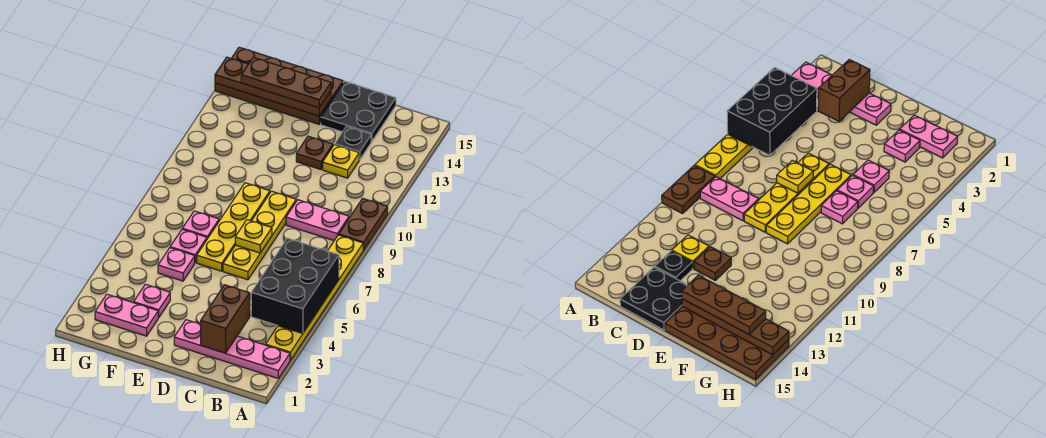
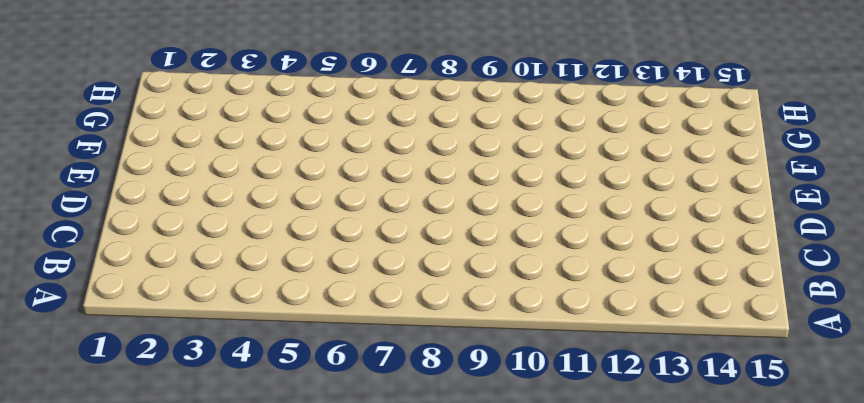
none -> pink 1x4 plate [174,320,290,378]
none -> yellow 1x6 plate [266,235,363,360]
none -> brown 1x2 plate [339,198,388,250]

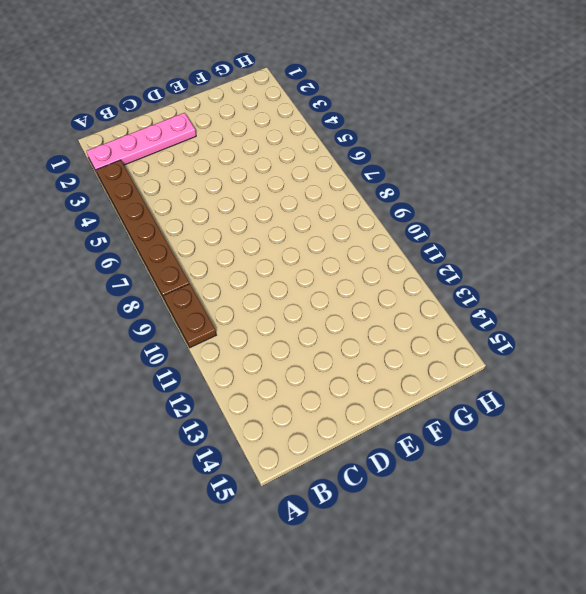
brown 1x6 plate [96,160,189,299] -> yellow 1x6 plate [266,235,363,360]
none -> pink 1x2 plate [286,200,349,240]
none -> yellow 1x1 plate [323,145,359,178]
none -> black 1x1 plate [335,126,371,160]

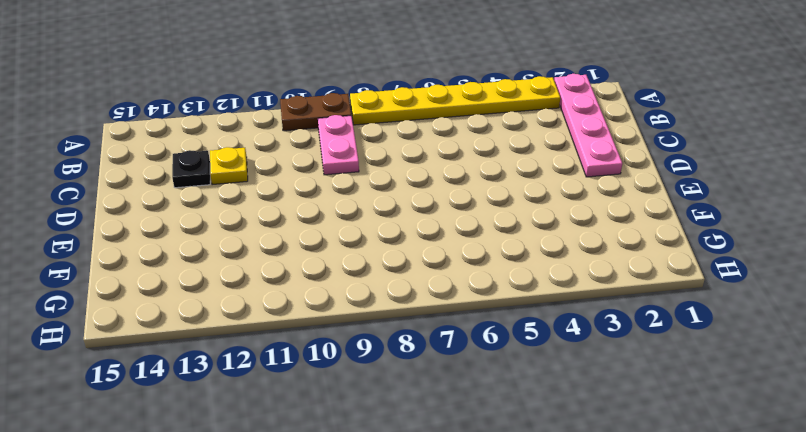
none -> black 2x2 plate [321,81,396,141]
none -> yellow 1x4 plate [223,191,296,280]
none -> brown 1x1 plate [296,136,333,169]

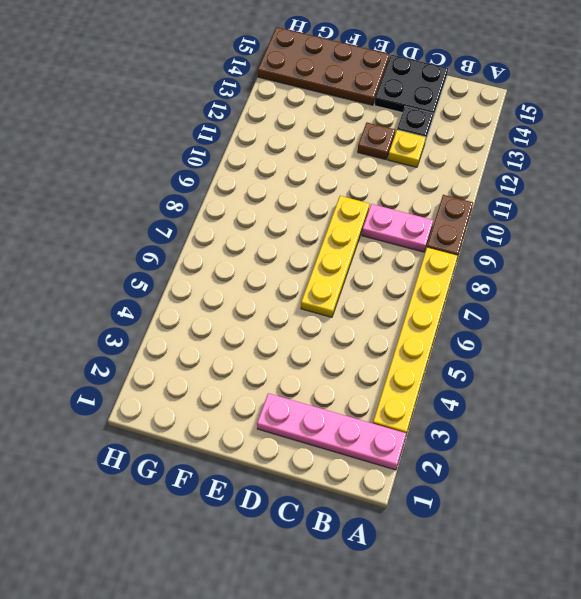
none -> yellow 1x4 plate [197,183,270,271]
none -> pink 1x2 plate [95,294,159,336]
none -> pink 1x1 plate [134,284,170,317]

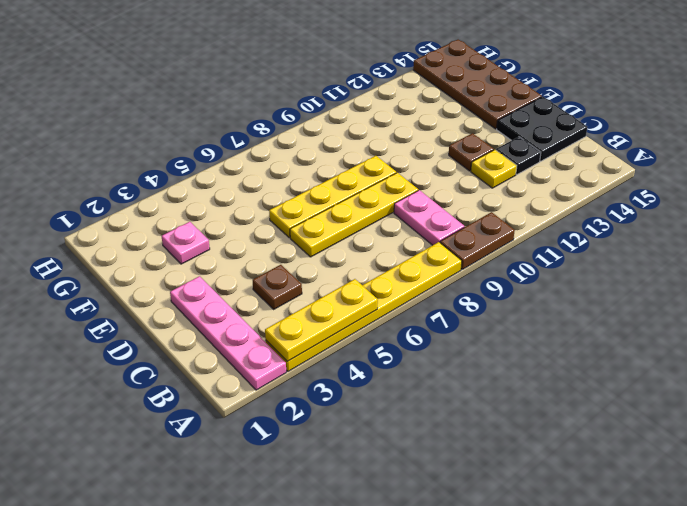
yellow 1x3 plate [265,279,378,361] -> black 2x3 brick [251,238,339,334]
brown 1x1 plate [253,265,302,309] -> none
none -> pink 1x2 plate [95,294,159,336]
none -> pink 1x1 plate [158,248,195,281]
none -> pink 1x1 plate [170,229,207,262]

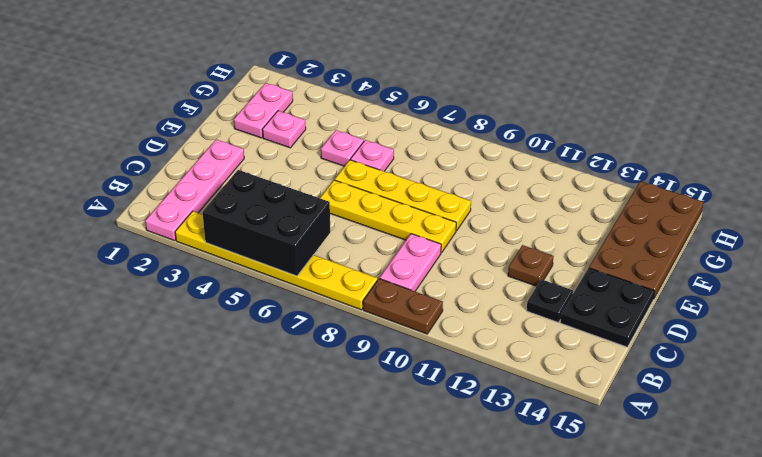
none -> yellow 1x1 plate [323,145,359,178]
none -> pink 1x1 plate [182,211,219,239]
none -> brown 1x2 brick [201,285,250,353]

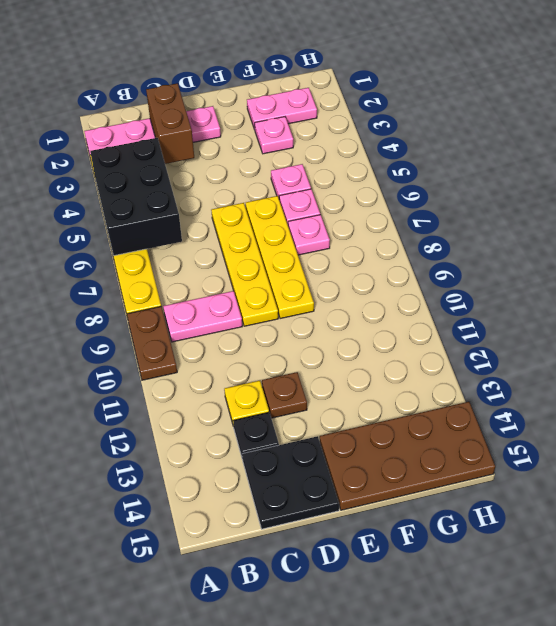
none -> yellow 1x1 plate [235,220,272,253]
none -> brown 1x4 plate [215,57,331,116]
none -> brown 1x3 plate [241,57,331,108]

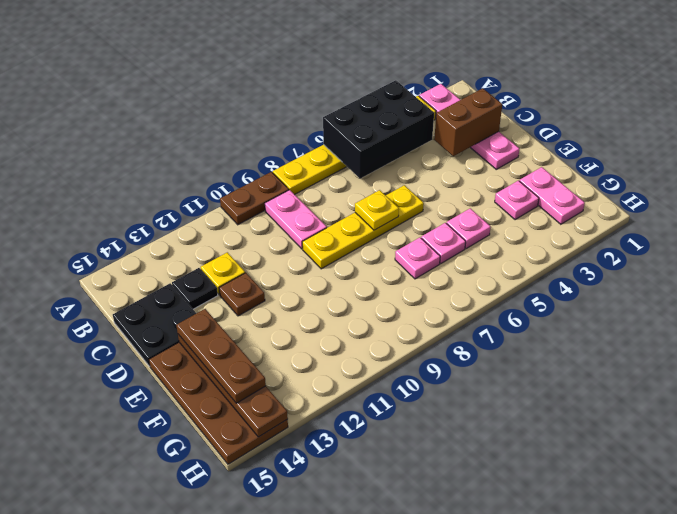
none -> yellow 1x4 plate [197,183,270,271]

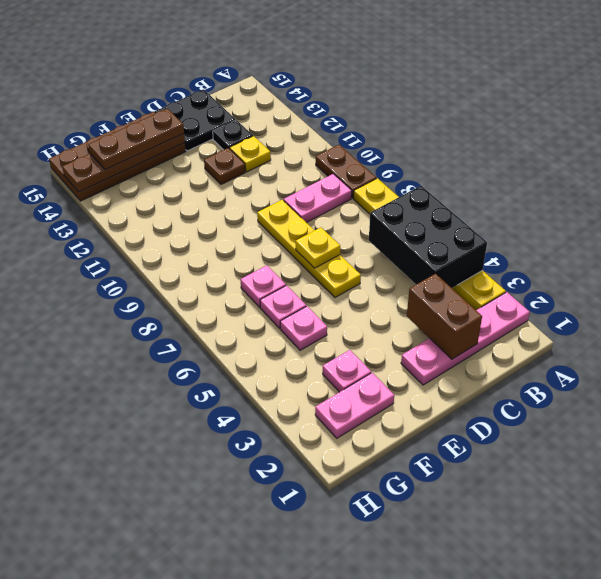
none -> yellow 1x4 plate [197,183,270,271]

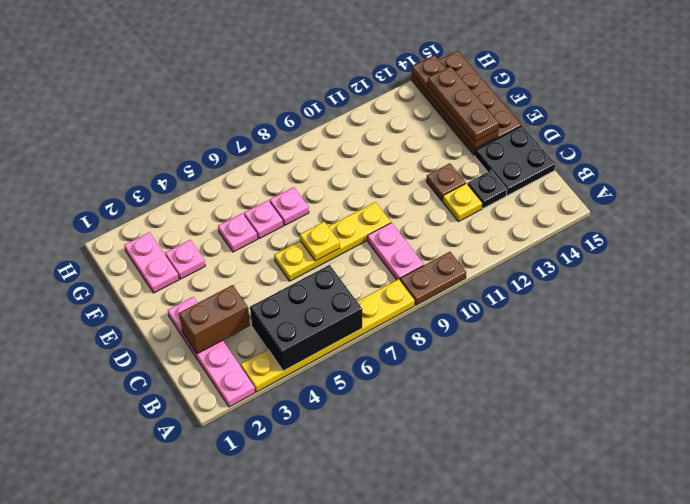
none -> yellow 1x4 plate [197,183,270,271]

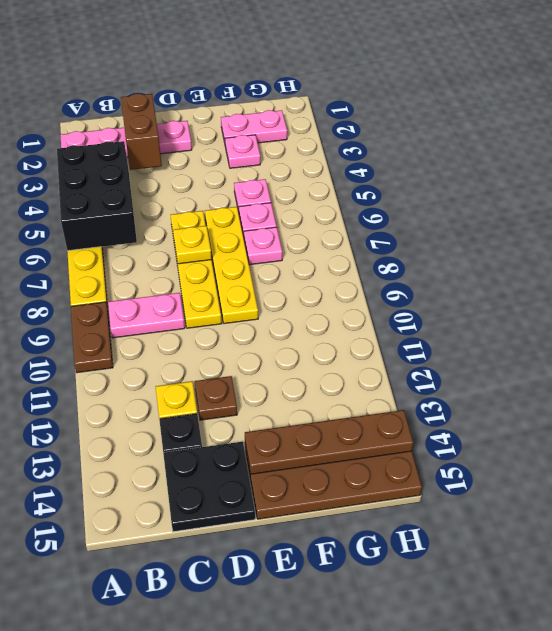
none -> brown 1x3 plate [241,57,331,108]

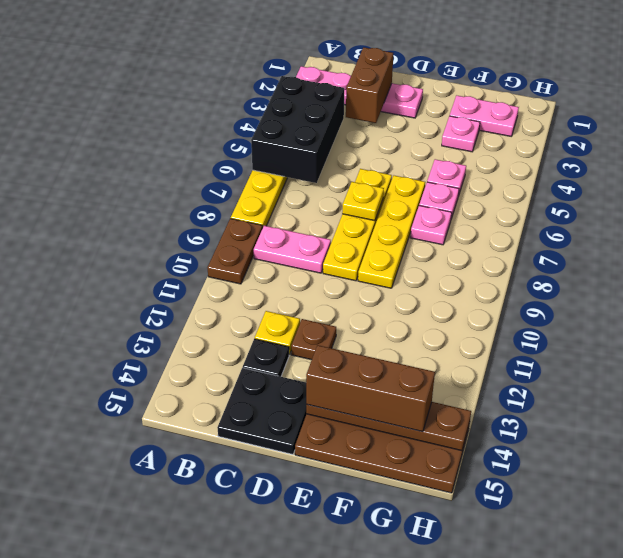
brown 1x3 brick [306,345,435,432] -> brown 1x3 plate [241,57,331,108]

